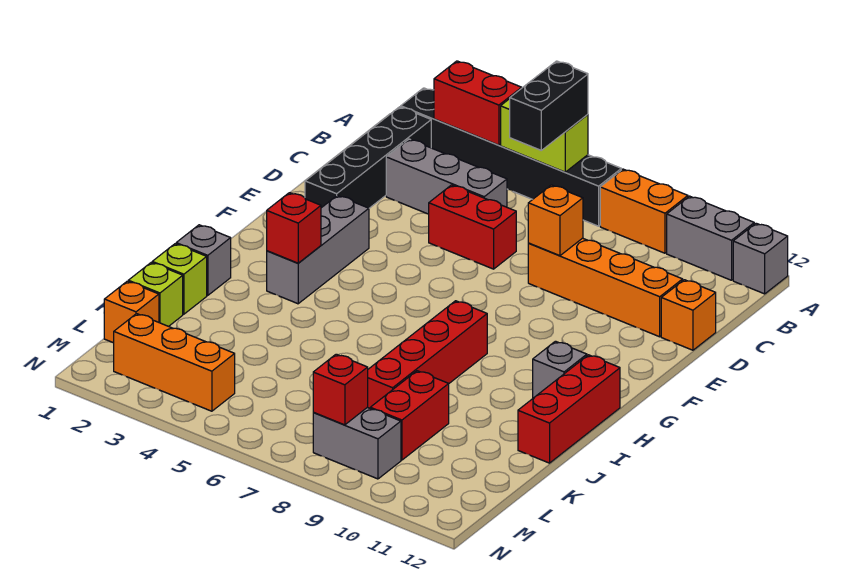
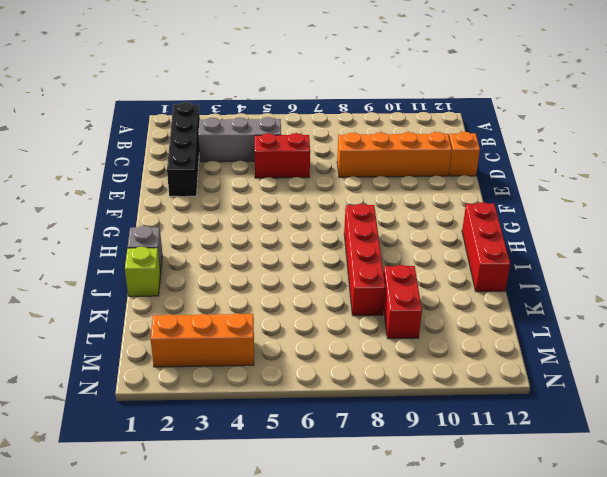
none -> black 1x6 brick [401,88,621,226]
none -> orange 1x2 brick [600,169,688,253]
none -> grey 1x2 brick [667,196,754,280]

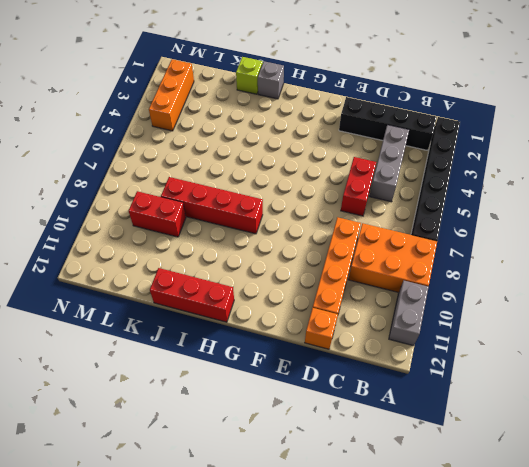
orange 2x3 brick [348,223,437,292] -> orange 1x2 brick [600,169,688,253]
none -> grey 1x1 brick [733,223,788,294]
none -> grey 1x3 brick [267,196,369,304]
none -> grey 1x1 brick [533,341,587,398]

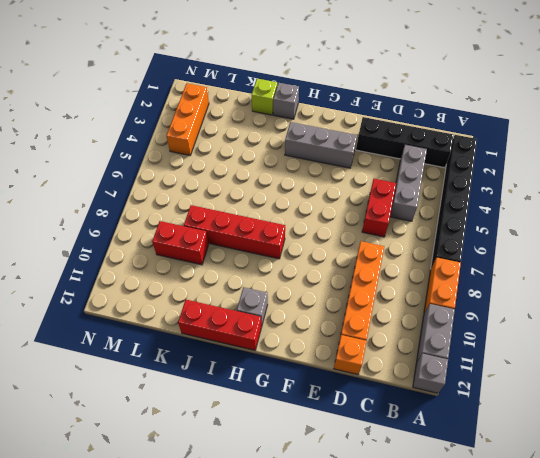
none -> lime 1x1 brick [128,262,183,326]
none -> orange 1x1 brick [104,281,159,343]
none -> grey 1x2 brick [313,407,401,479]

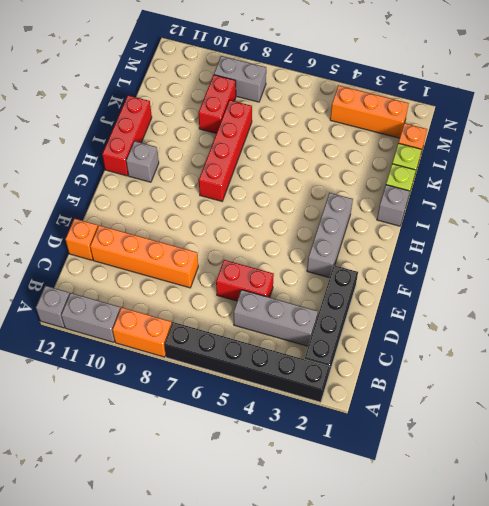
none -> red 1x2 brick [434,61,521,145]
none -> lime 1x2 brick [501,99,588,172]
none -> orange 1x1 brick [528,185,583,256]

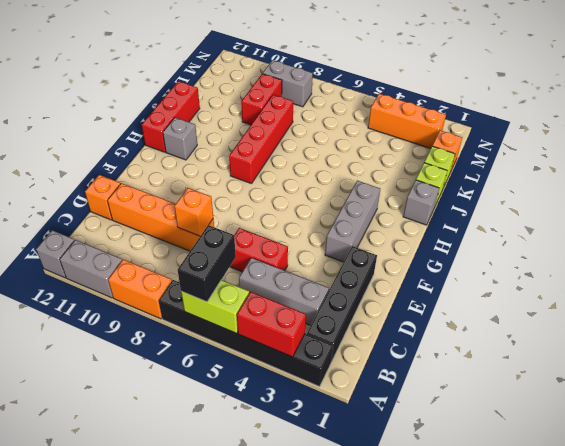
none -> red 1x1 brick [267,193,321,263]
none -> red 1x1 brick [313,354,368,425]

